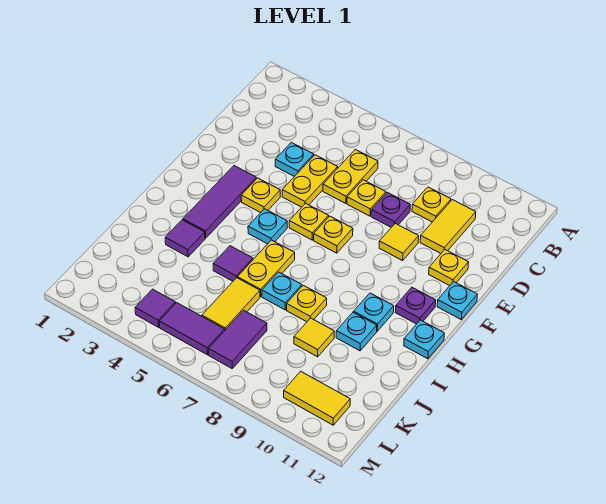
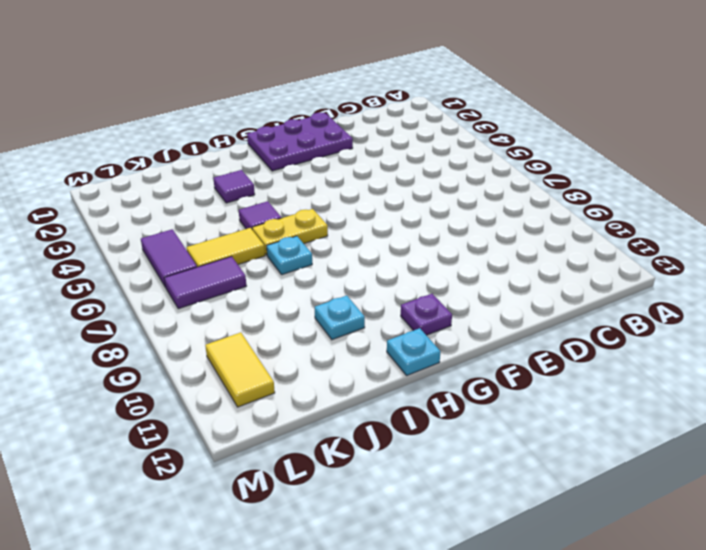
purple 2x3 plate [247,113,353,171] -> none
none -> yellow 1x2 plate [323,149,378,203]
none -> yellow 1x1 plate [412,187,451,222]
none -> yellow 1x2 tile [420,200,476,253]
none -> cyan 1x1 plate [275,142,314,177]

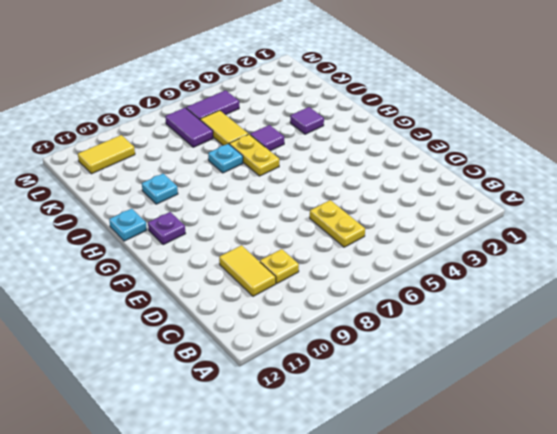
none -> cyan 1x1 plate [275,142,314,177]
none -> yellow 1x2 plate [282,155,338,207]
none -> yellow 1x1 plate [347,180,386,216]
none -> purple 1x1 plate [371,192,410,227]

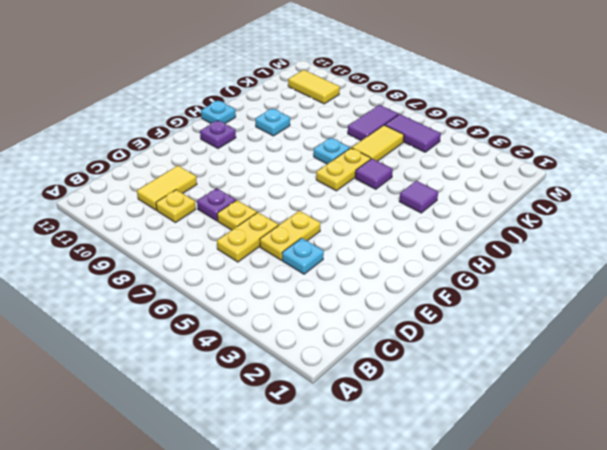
none -> yellow 1x1 tile [379,223,419,261]
none -> yellow 1x1 plate [429,250,469,286]
none -> purple 1x3 tile [183,166,257,238]
none -> yellow 1x1 plate [241,178,280,213]

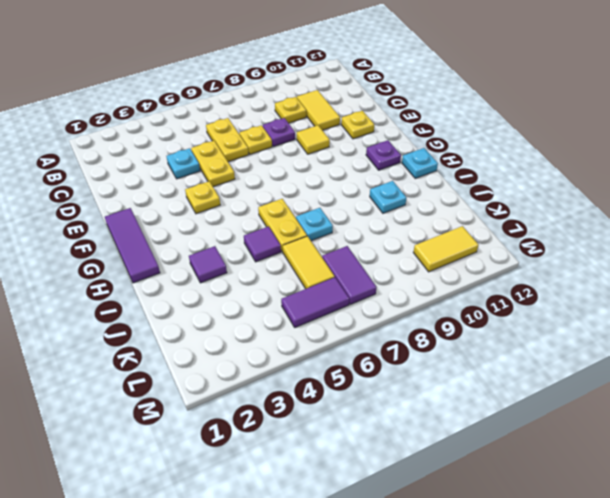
purple 1x3 tile [105,208,160,283] -> purple 1x3 tile moved to [183,166,257,238]
none -> yellow 1x1 plate [289,203,329,240]
none -> yellow 1x1 plate [314,216,353,253]
none -> cyan 1x1 plate [437,282,477,319]
none -> cyan 1x1 plate [248,209,287,244]

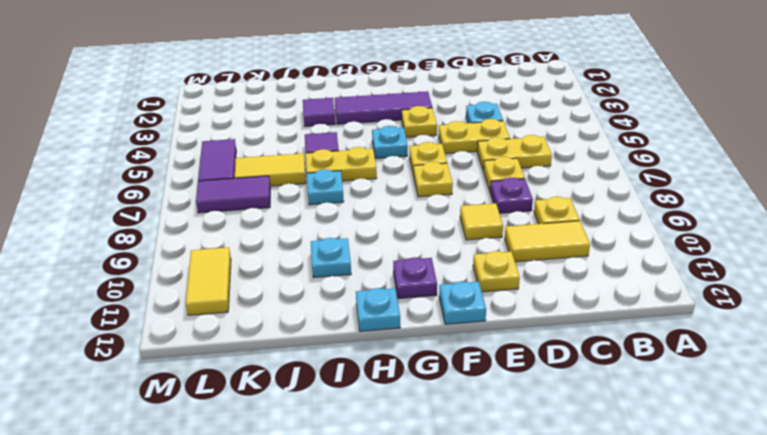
none -> cyan 1x1 plate [354,293,394,331]
none -> yellow 1x1 plate [287,285,327,322]
none -> yellow 1x1 tile [294,318,334,357]
none -> purple 1x1 tile [135,289,176,327]

